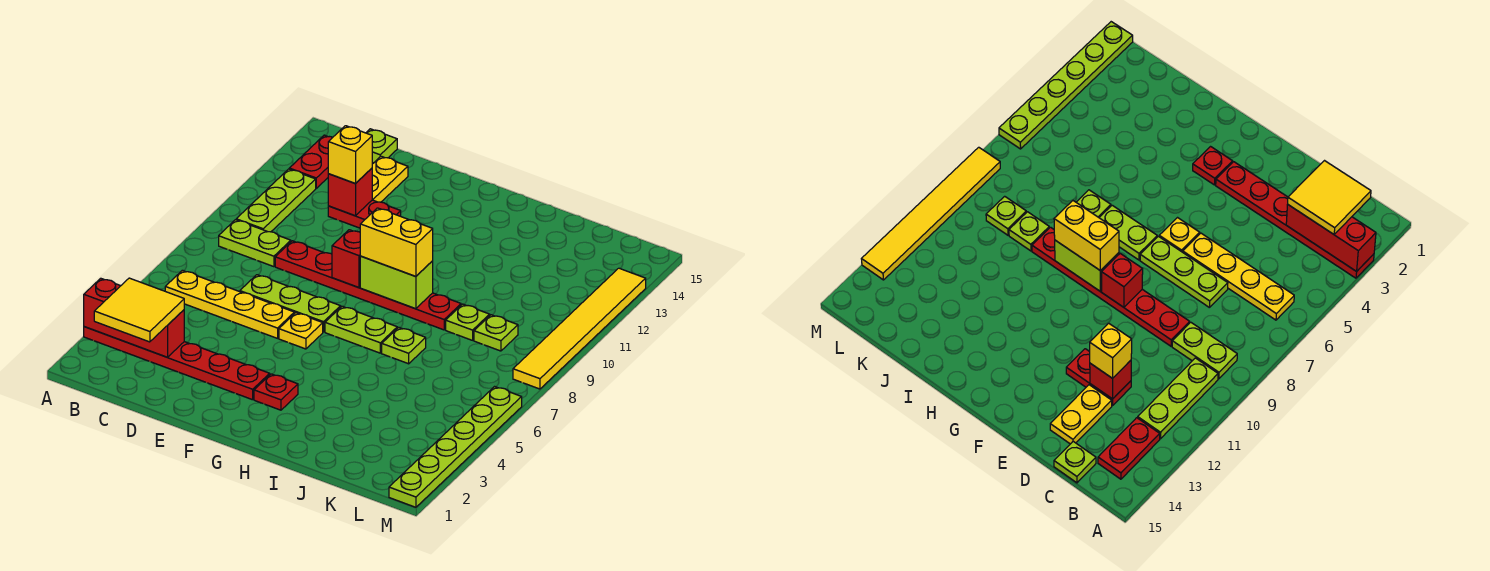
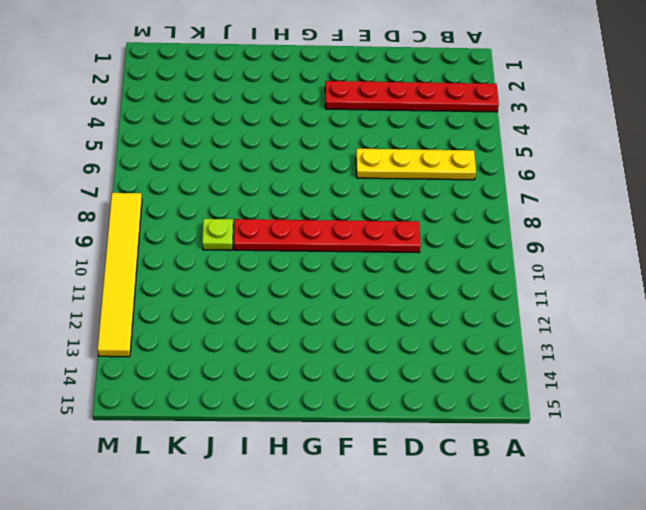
none -> lime 1x2 plate [219,220,291,267]
none -> lime 1x3 plate [236,169,316,232]
none -> red 1x2 plate [289,135,333,188]

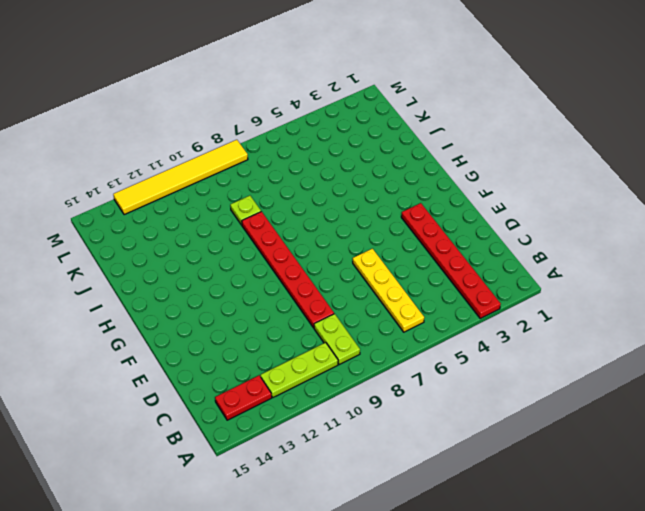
none -> lime 1x1 plate [366,129,397,163]
none -> lime 1x3 plate [240,275,341,332]
none -> red 1x2 plate [328,200,401,228]

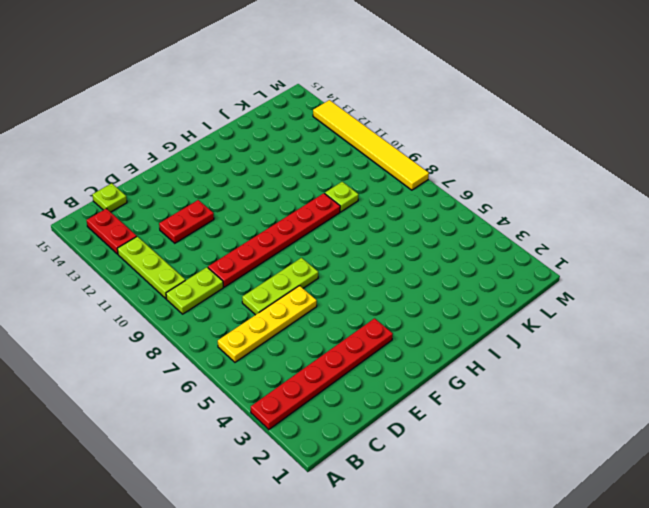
none -> yellow 1x2 plate [372,156,408,202]
none -> yellow 1x1 plate [279,313,323,349]
none -> red 1x1 plate [254,374,298,410]

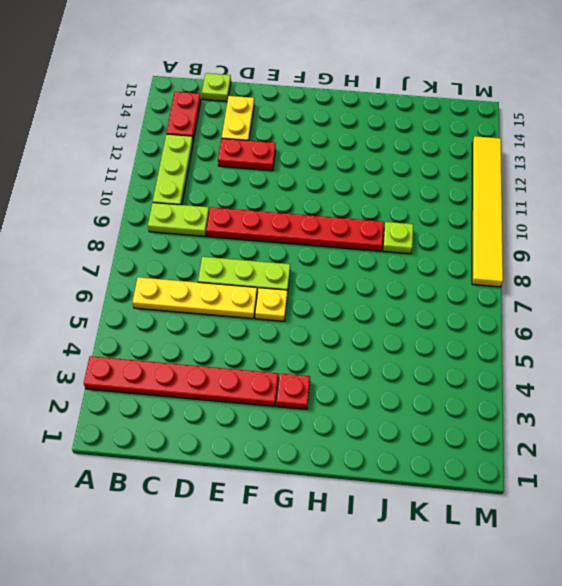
none -> lime 1x2 plate [325,306,397,353]
none -> lime 1x1 plate [382,327,426,364]
none -> lime 1x1 plate [474,315,518,351]

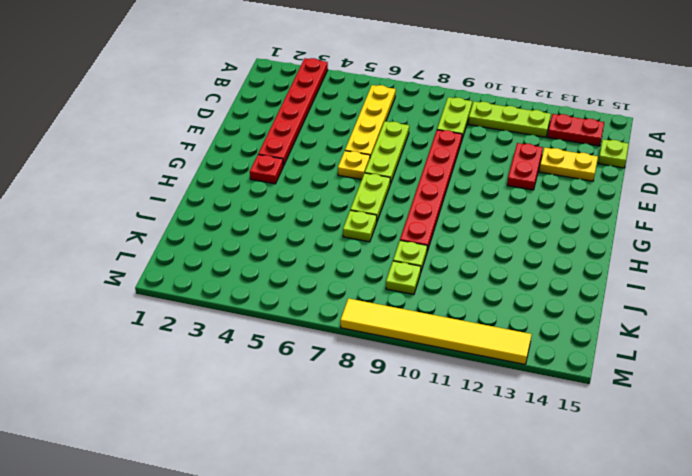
none -> lime 1x6 plate [389,387,522,507]
none -> red 1x3 brick [84,278,184,357]
none -> red 1x1 brick [328,168,372,216]

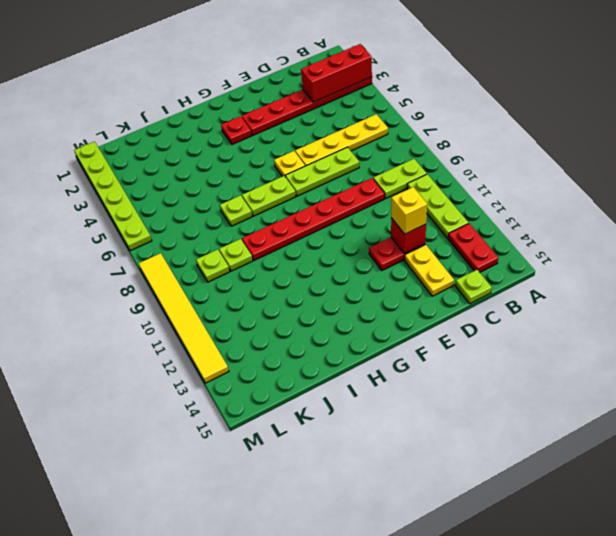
none -> red 1x1 brick [332,230,360,288]
none -> lime 1x2 brick [360,256,433,309]
none -> yellow 2x2 tile [94,278,184,342]

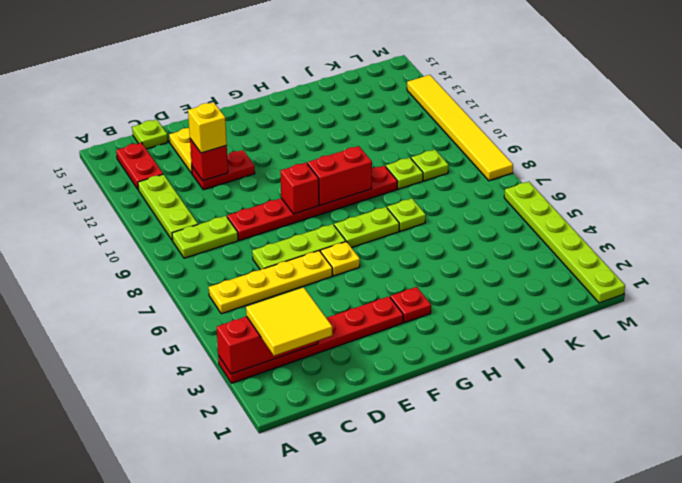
red 1x2 brick [307,146,372,205] -> lime 1x2 brick [360,256,433,309]
none -> yellow 1x2 brick [360,208,433,276]

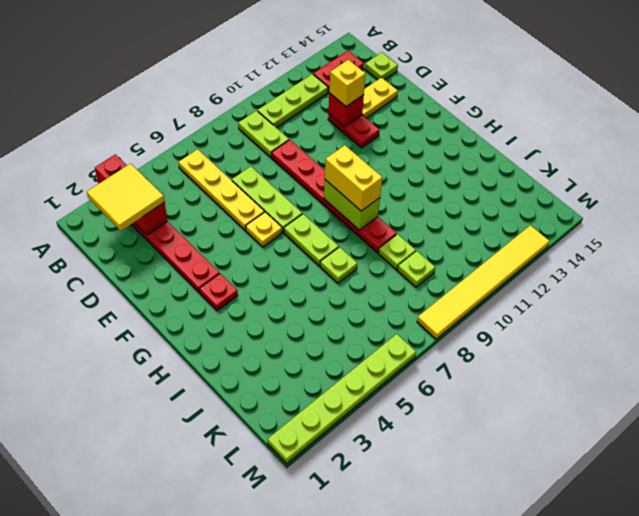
none -> red 1x1 brick [332,230,360,288]

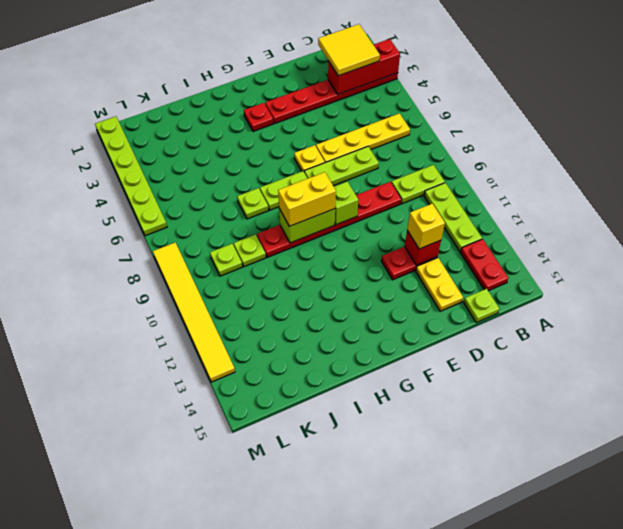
lime 1x1 brick [334,182,358,225] -> red 1x1 brick [332,230,360,288]

